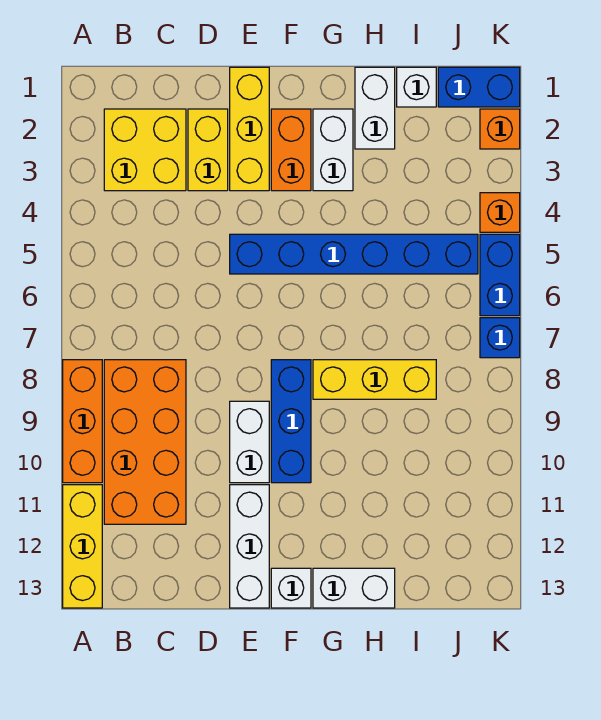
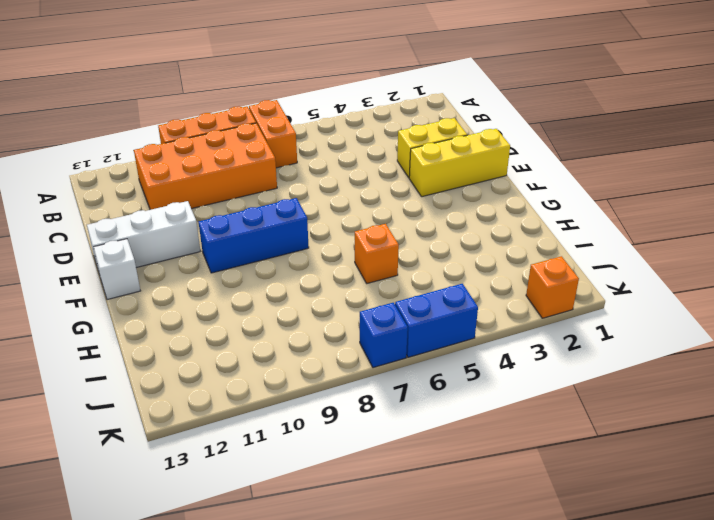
orange 1x2 brick [249,100,297,168] -> orange 1x2 brick turned to [271,109,311,191]
orange 1x1 brick [355,224,399,283] -> orange 1x1 brick moved to [480,193,520,232]
none -> yellow 1x3 brick [63,485,102,608]
none -> yellow 2x2 brick [104,109,186,191]
none -> blue 1x6 brick [230,234,478,274]

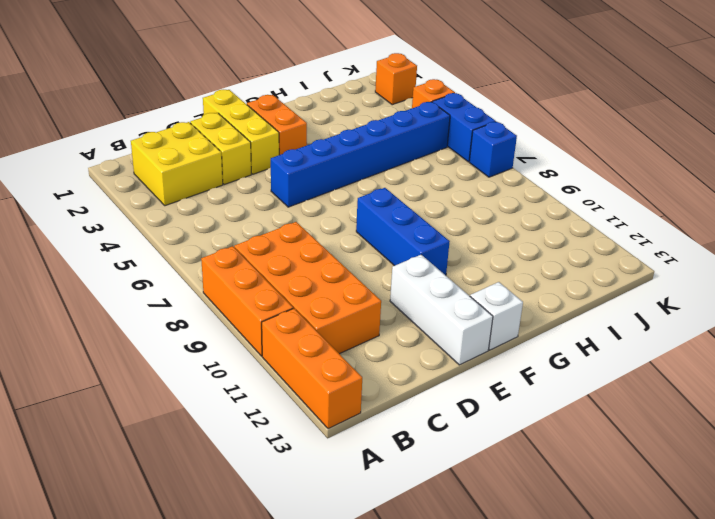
orange 1x3 brick [262,309,362,429] -> yellow 1x3 brick [63,485,102,608]
none -> white 1x2 brick [230,401,269,483]
none -> white 1x2 brick [313,109,353,191]
none -> yellow 1x3 brick [313,360,436,399]

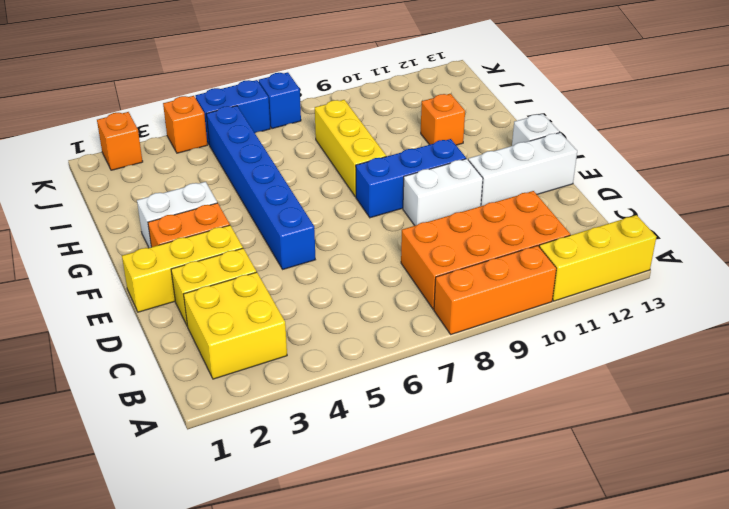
orange 1x1 brick [421,94,465,145] -> none
none -> white 1x2 brick [313,568,395,608]
none -> white 1x2 brick [355,67,395,149]
none -> white 1x1 brick [397,67,436,107]

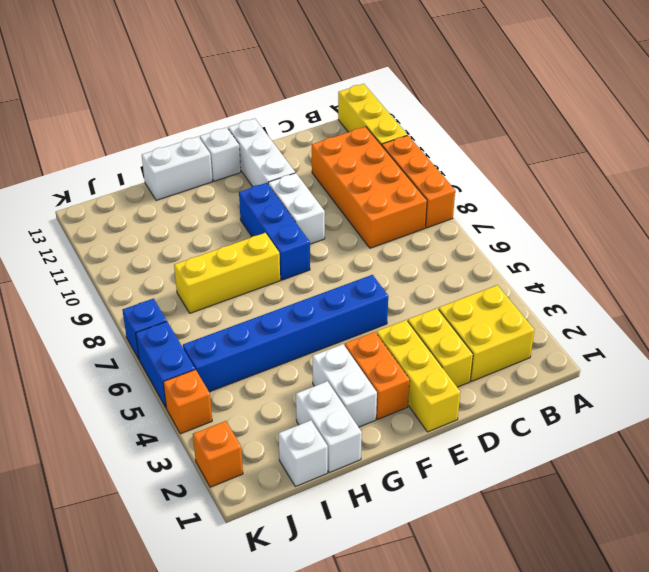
none -> blue 1x2 brick [438,67,520,107]

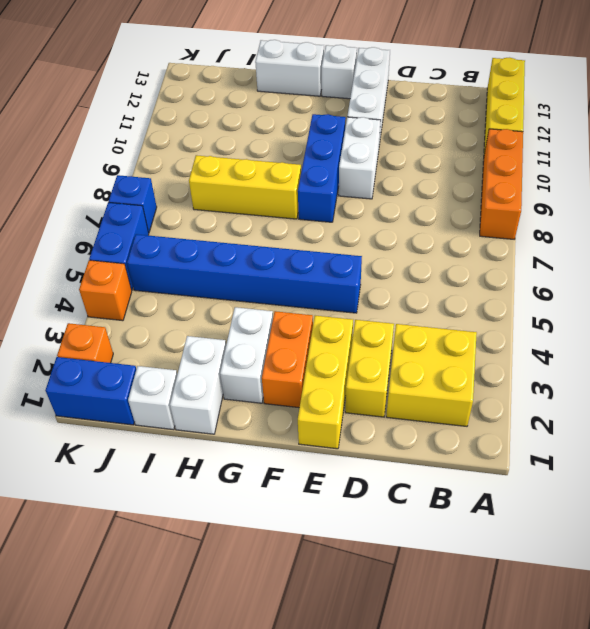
none -> orange 2x4 brick [104,360,186,524]

